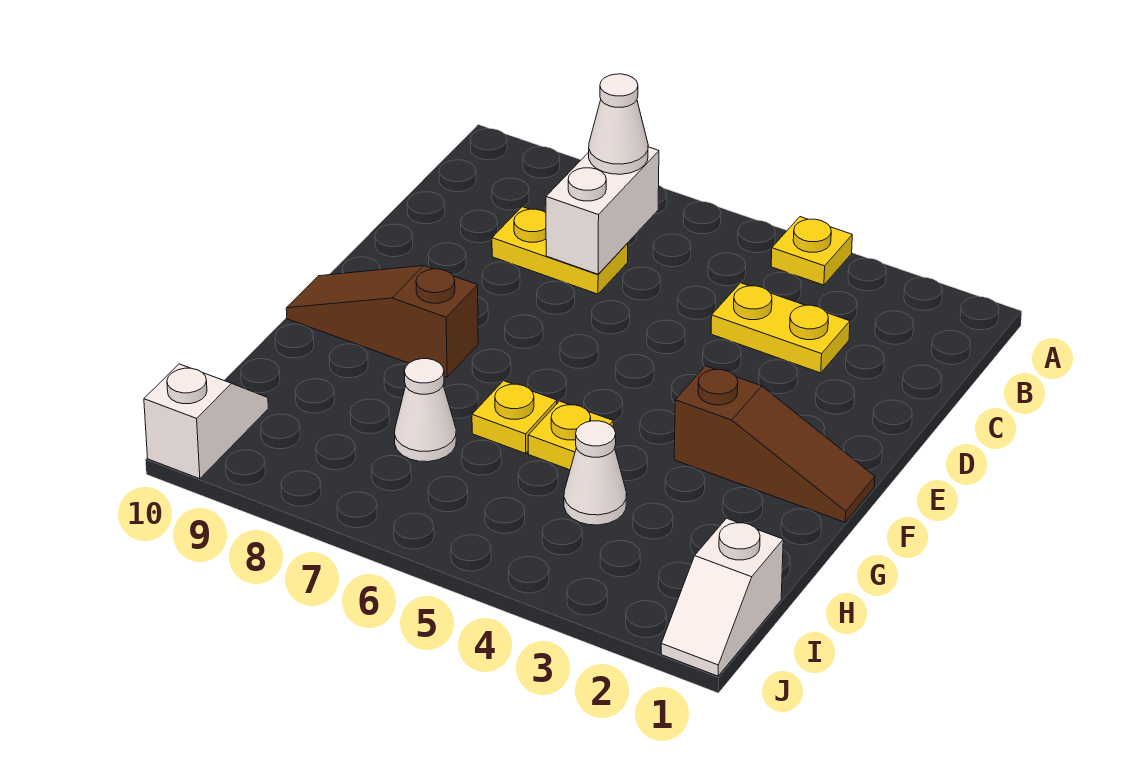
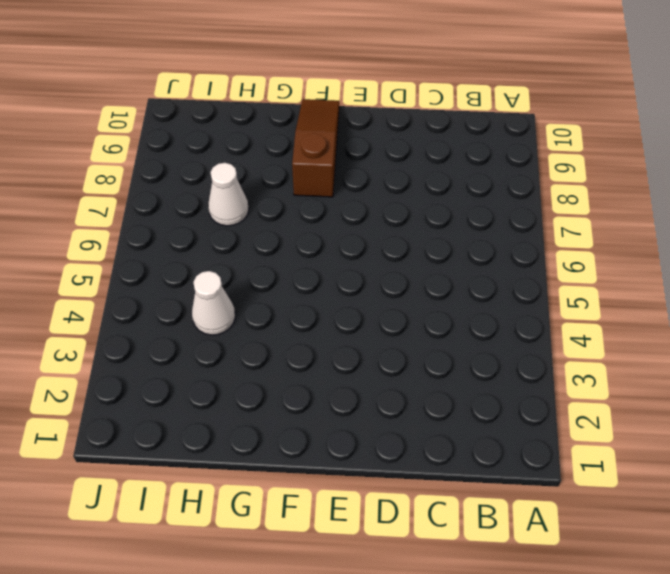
none -> yellow 1x1 plate [771,217,852,285]
none -> yellow 1x2 plate [711,283,850,373]
none -> yellow 1x2 plate [492,207,628,294]

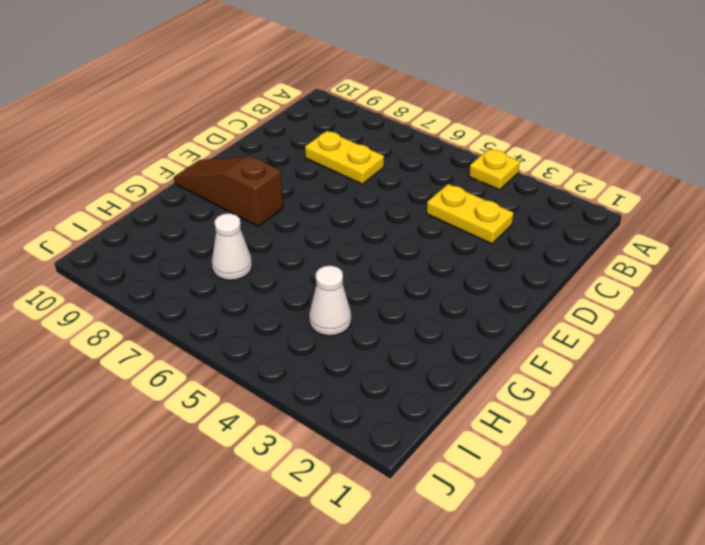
none -> brown 1x3 slope [674,366,875,522]
none -> yellow 1x1 plate [528,401,613,470]
none -> yellow 1x1 plate [472,381,557,453]

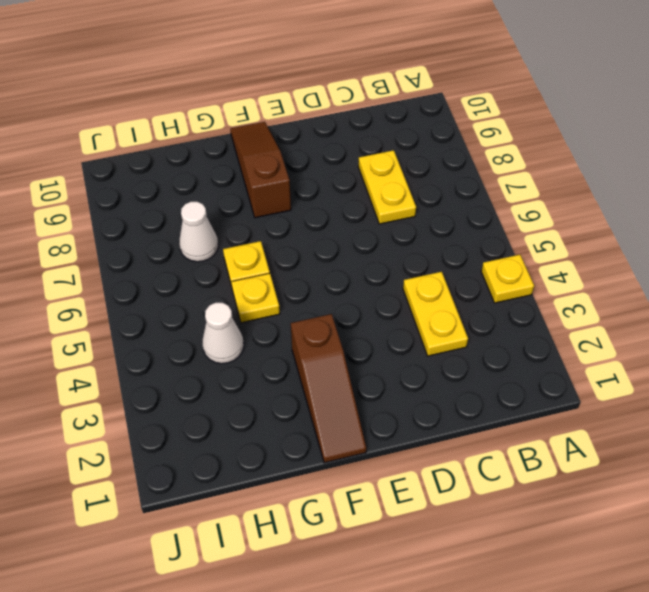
none -> white 1x2 slope [661,518,783,676]
none -> white 1x2 slope [144,364,268,479]
none -> white 1x2 brick [546,147,659,274]

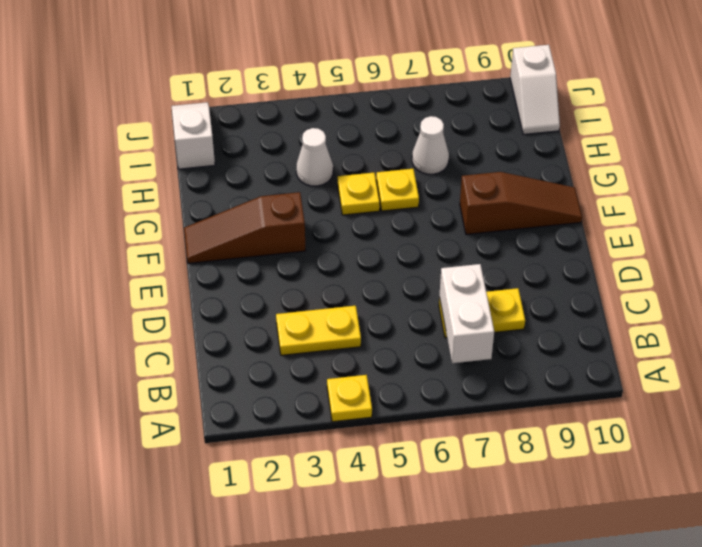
none -> white 1x1 cone [589,74,648,174]

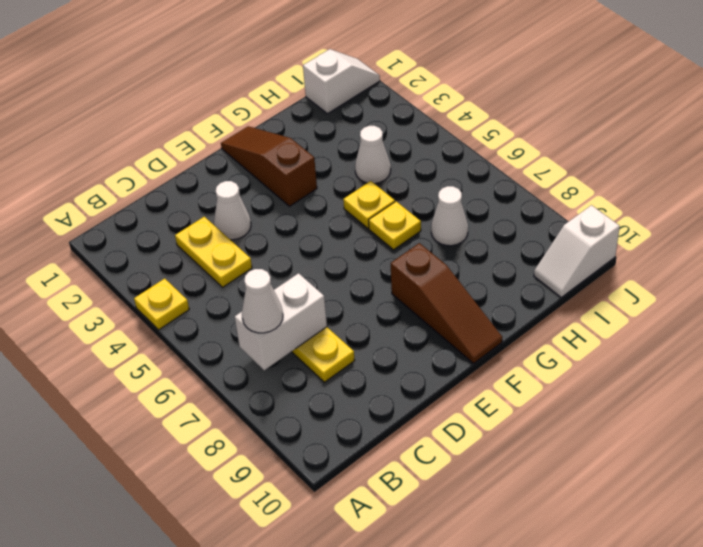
white 1x1 cone [214,181,251,240] -> none

